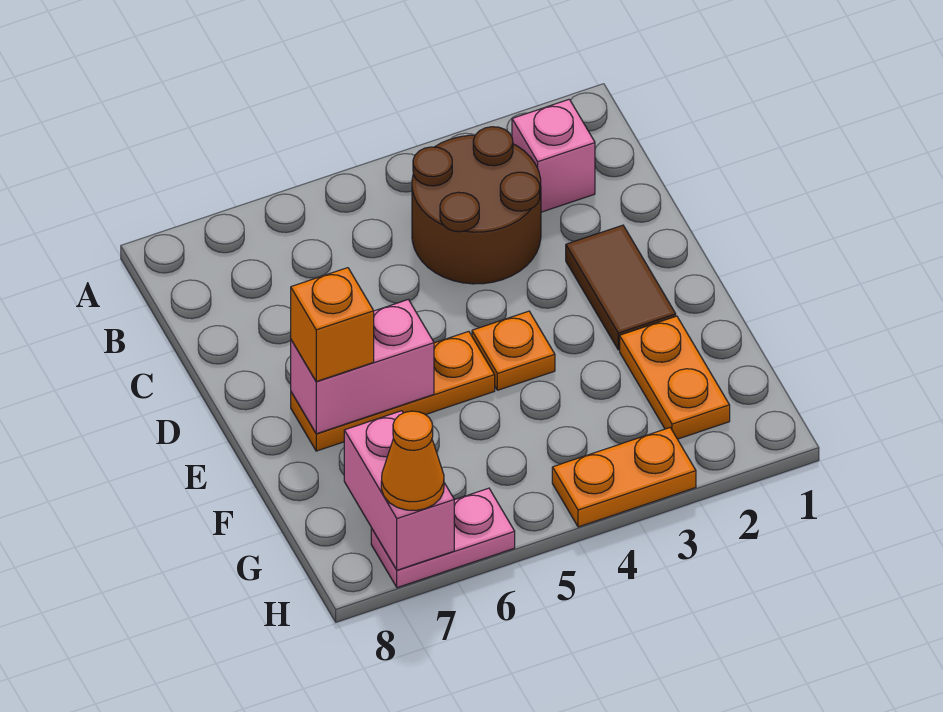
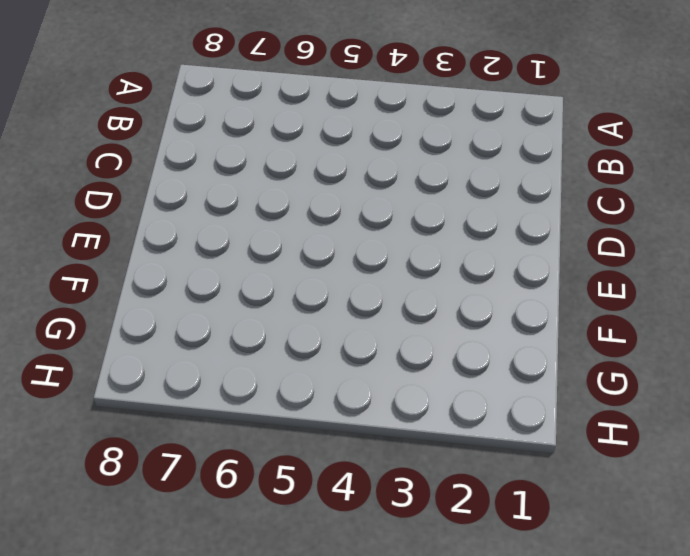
none -> pink 1x1 brick [512,99,595,212]
none -> brown 2x2 round brick [412,127,541,284]
none -> brown 1x2 tile [566,225,676,350]

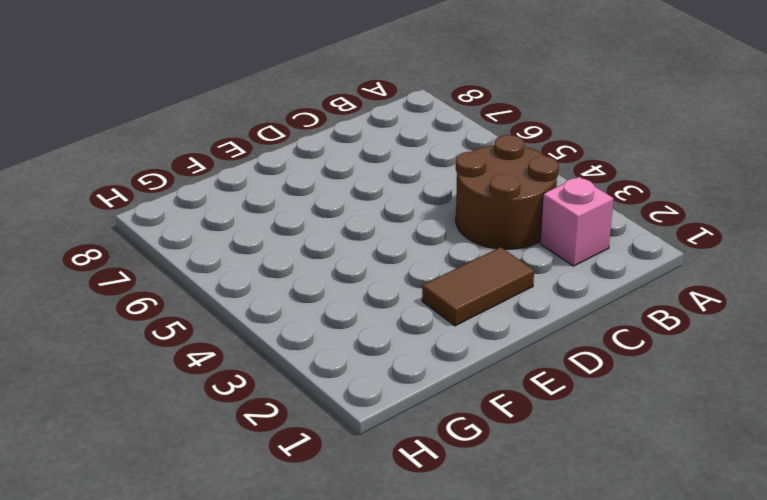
none -> orange 1x1 plate [472,311,555,390]
none -> orange 1x3 plate [291,331,495,451]
none -> orange 1x2 plate [620,316,730,439]

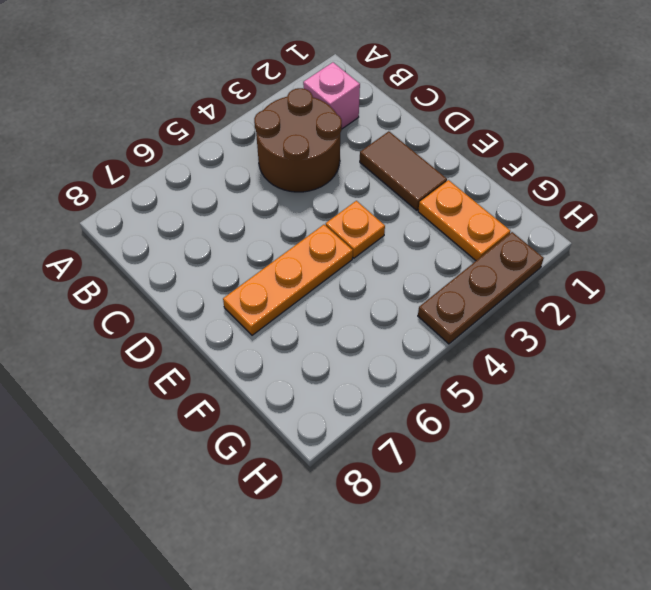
brown 1x3 plate [418,232,544,344] -> orange 1x2 plate [552,428,696,527]
none -> pink 1x2 plate [371,488,515,588]
none -> pink 1x2 brick [291,300,434,434]
none -> pink 1x2 brick [344,411,454,570]

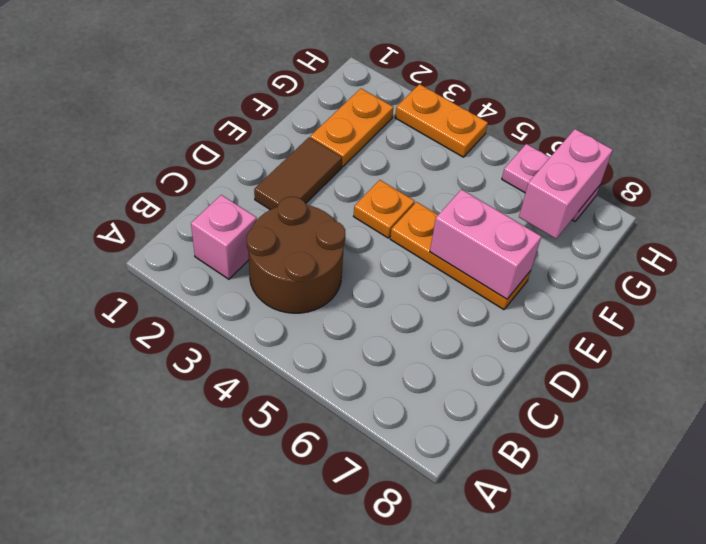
none -> orange 1x1 brick [291,268,374,381]
none -> orange 1x1 cone [381,411,444,510]

